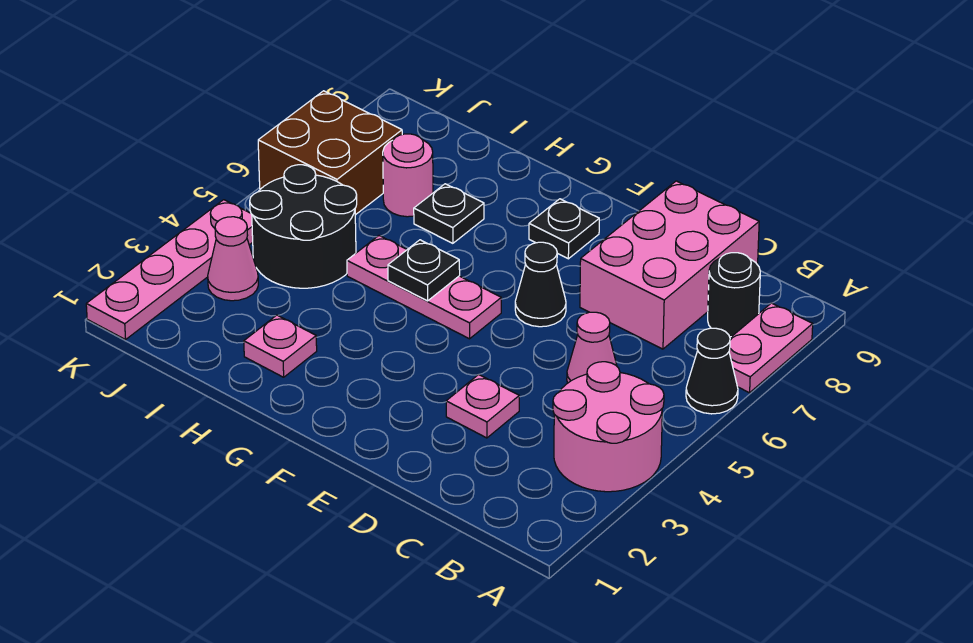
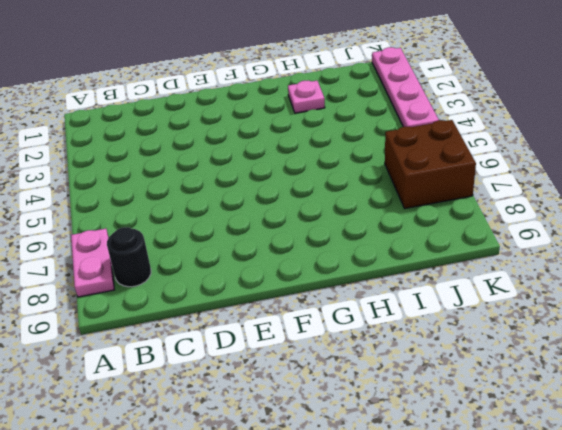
none -> pink 2x2 round brick [553,362,664,492]
none -> black 1x1 cone [686,328,738,414]
none -> pink 1x1 cone [567,312,617,383]

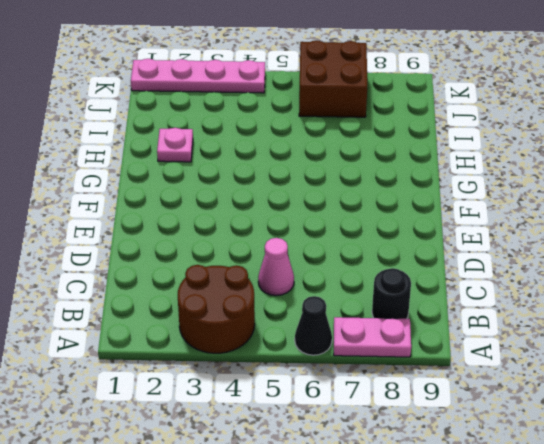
brown 2x2 round brick [178,265,255,353] -> pink 2x2 round brick [553,362,664,492]
none -> pink 2x3 brick [580,181,759,349]
none -> pink 1x1 plate [446,375,519,438]
none -> black 1x1 cone [515,242,566,327]

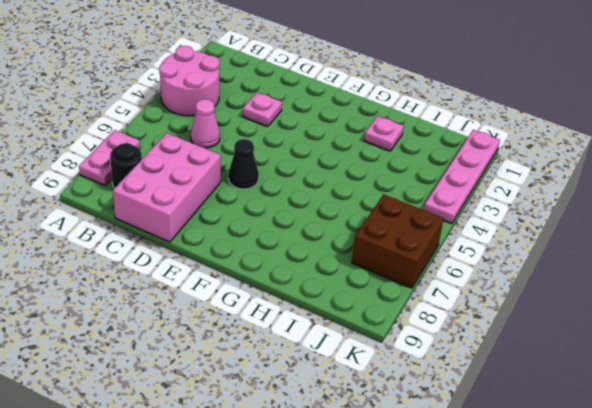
none -> black 1x1 cone [686,328,738,414]
none -> pink 1x3 plate [347,236,501,339]
none -> black 1x1 plate [529,199,599,259]

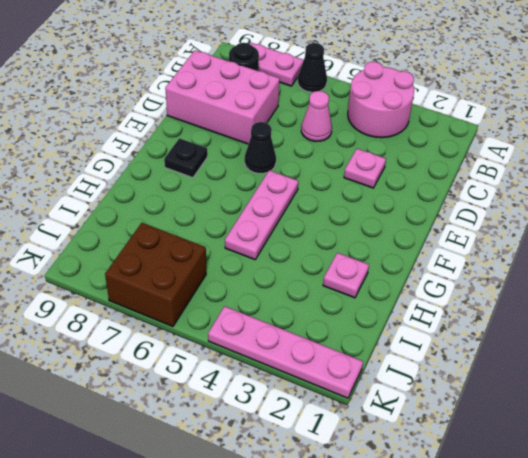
none -> black 1x1 plate [414,184,484,243]
none -> black 2x2 round brick [250,165,357,288]
none -> pink 1x1 round brick [383,134,433,217]

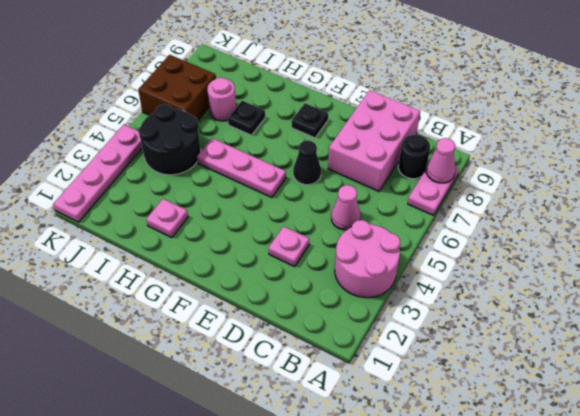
pink 1x1 cone [426,138,456,183] -> pink 1x1 cone moved to [208,217,258,301]
none -> black 1x1 cone [686,328,738,414]
none -> black 1x1 plate [388,240,460,301]

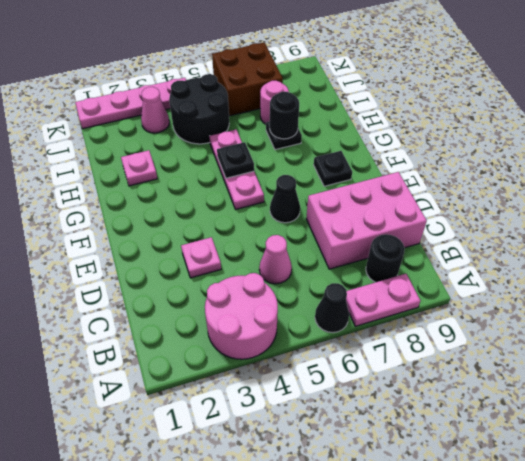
black 1x1 round brick [270,92,299,139] -> none

